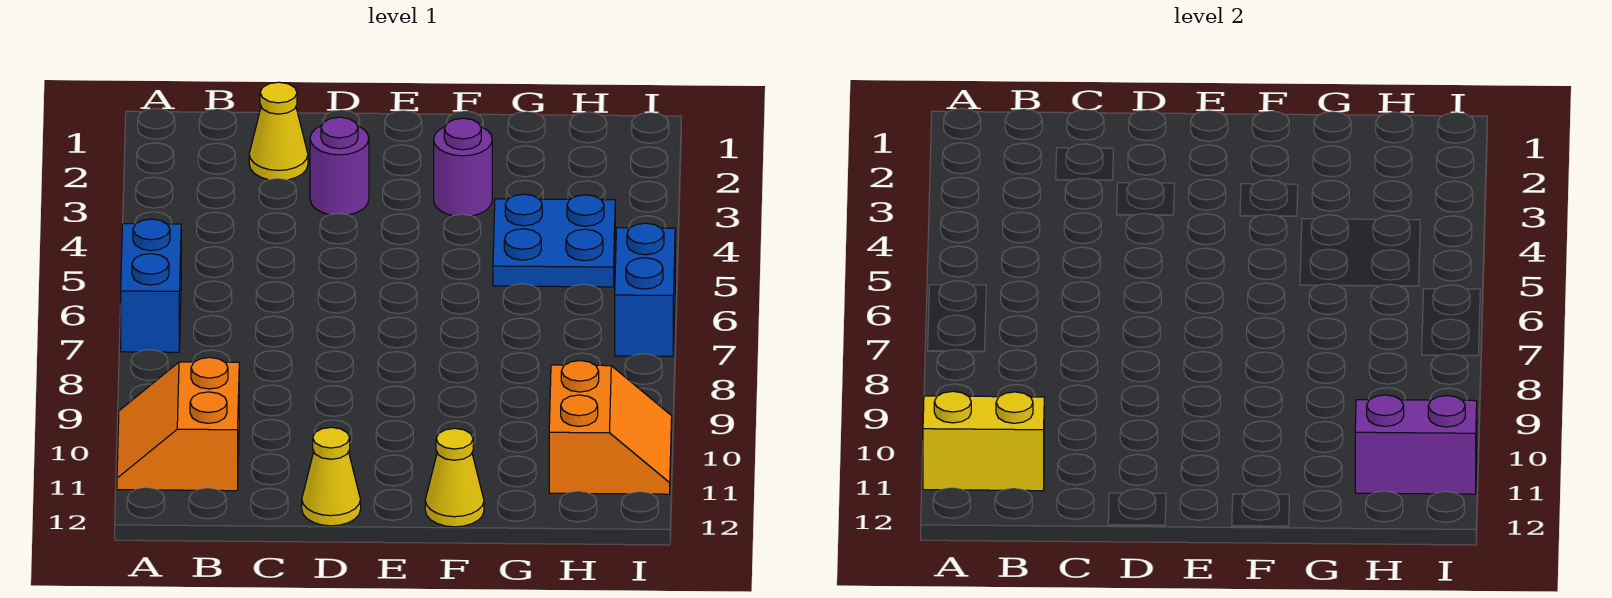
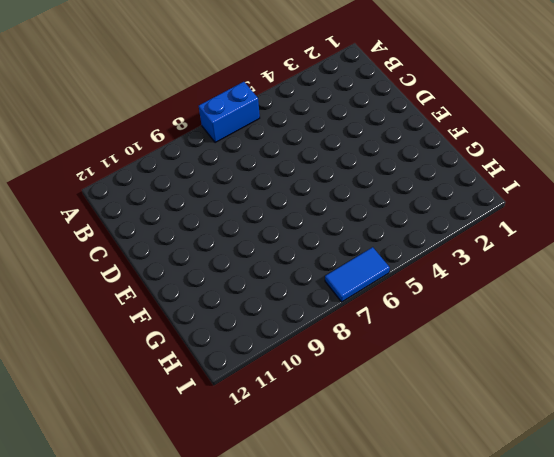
blue 1x2 tile [325,247,390,302] -> blue 1x2 brick [615,223,675,356]
none -> orange 2x2 slope [117,357,239,491]
none -> yellow 1x1 cone [249,82,308,180]
none -> purple 1x1 round brick [310,117,369,215]

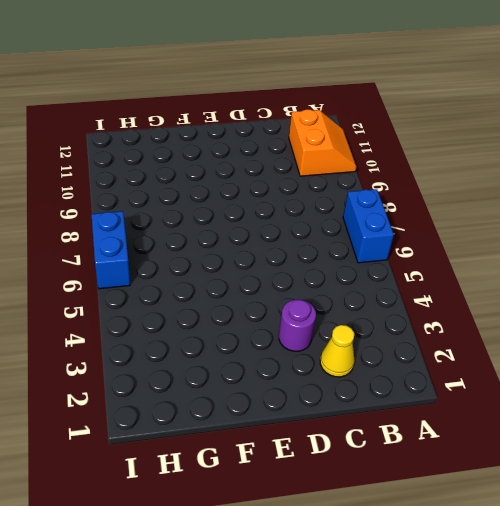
none -> yellow 1x1 cone [302,427,361,526]
none -> purple 1x1 round brick [434,118,492,216]
none -> yellow 1x1 cone [425,428,484,527]

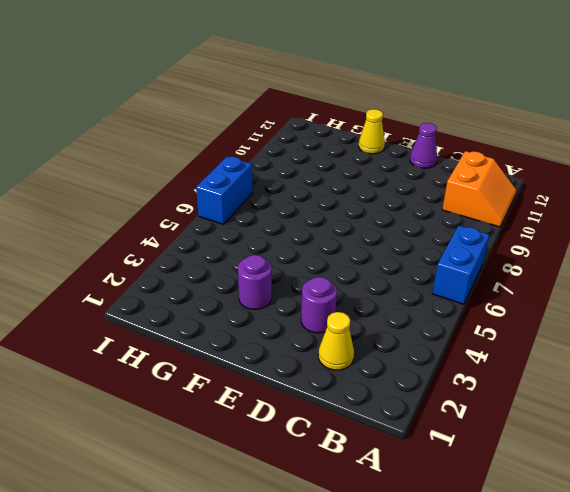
purple 1x1 cone [410,123,437,168] -> yellow 1x1 cone [302,427,361,526]
none -> blue 2x2 plate [493,194,615,287]
none -> orange 2x2 slope [549,361,672,494]
none -> yellow 1x2 brick [923,391,1044,491]

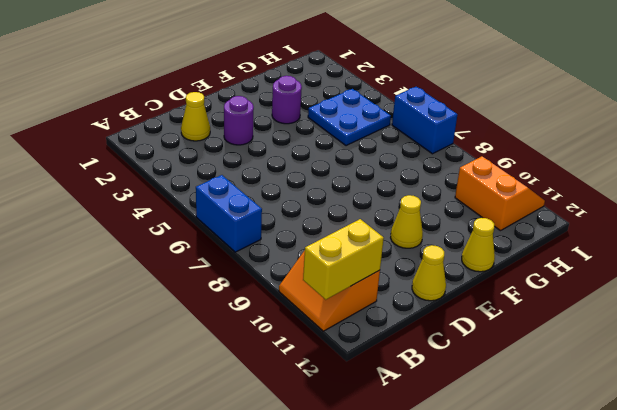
yellow 1x1 cone [391,195,423,248] -> none
none -> purple 1x2 brick [1355,395,1477,494]

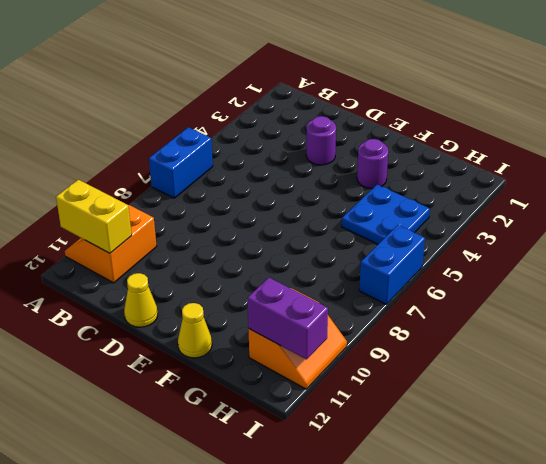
none -> yellow 1x1 cone [249,82,308,180]

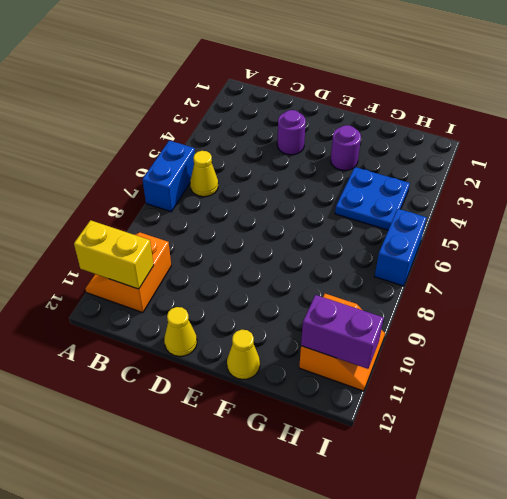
yellow 1x1 cone [190,151,218,197] -> yellow 1x1 cone moved to [249,82,308,180]

